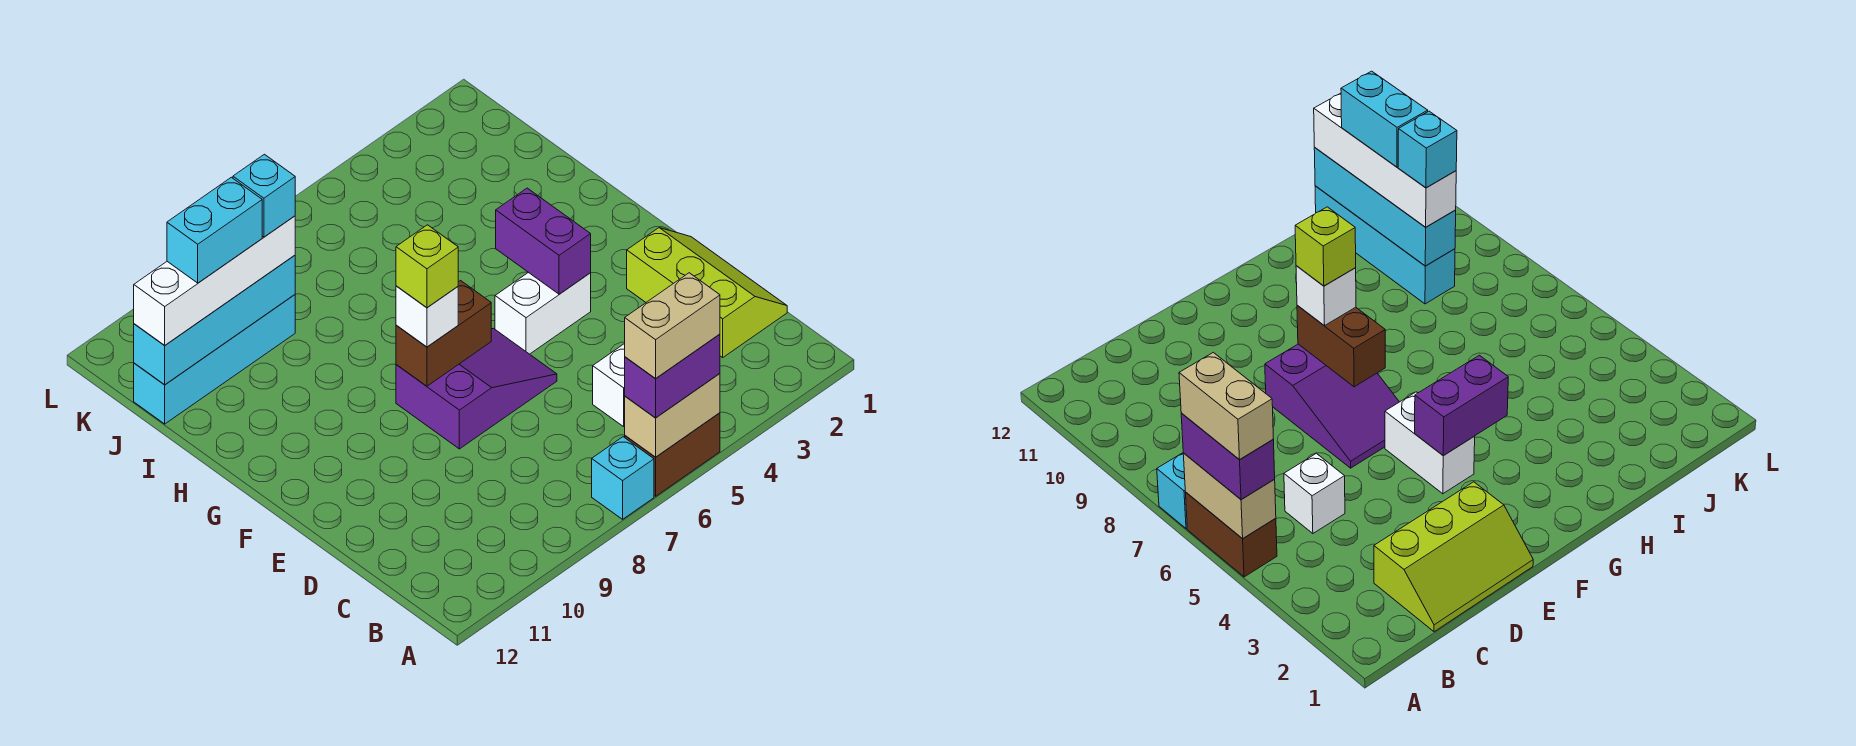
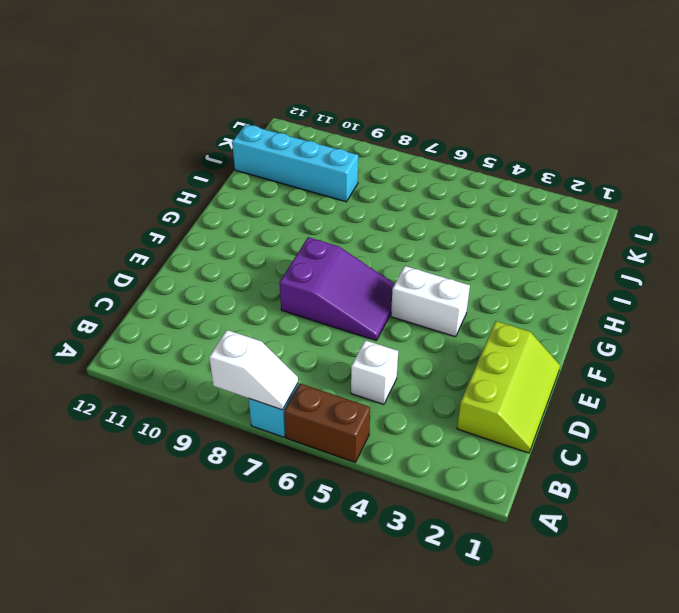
white 1x2 slope [209,330,298,410] -> none
none -> tan 1x2 brick [625,374,720,457]
none -> purple 1x2 brick [496,188,591,294]
none -> brown 1x2 brick [396,281,491,386]

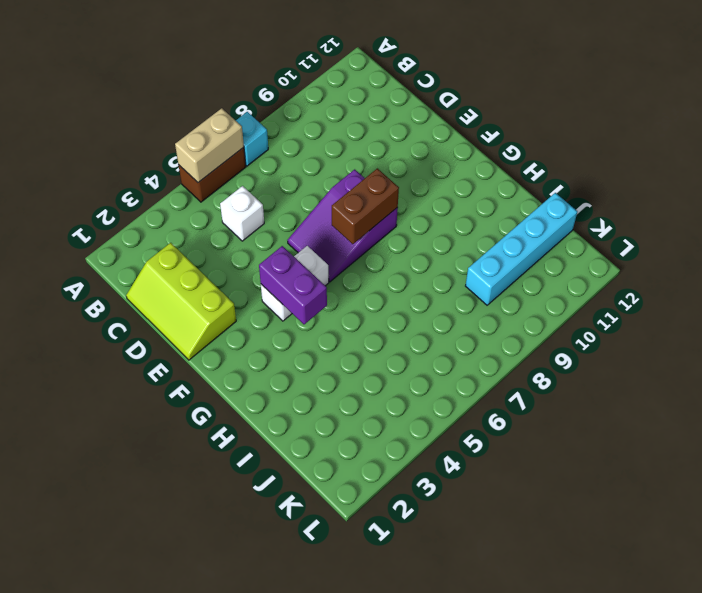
none -> cyan 1x4 brick [134,255,295,385]
none -> purple 1x2 brick [625,334,720,418]
none -> white 1x1 brick [396,286,458,347]

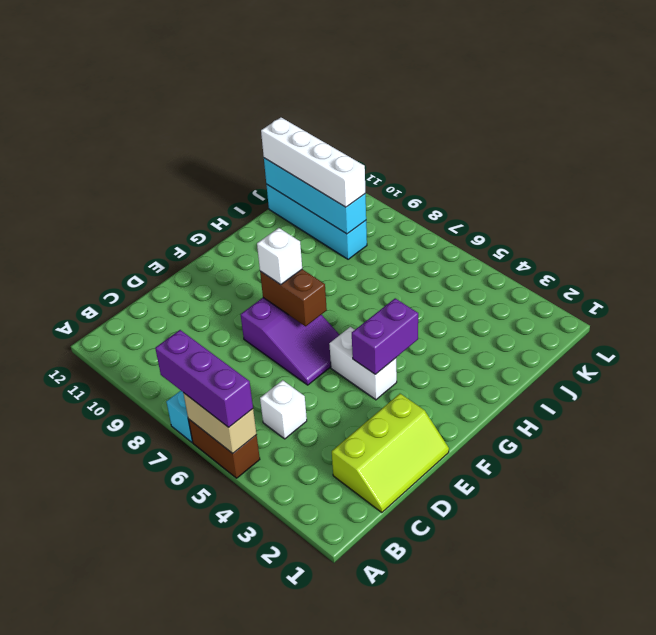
purple 1x3 brick [155,330,253,427] -> purple 1x2 brick [625,334,720,418]
none -> tan 1x2 brick [625,273,720,379]
none -> lime 1x1 brick [396,225,458,307]
none -> cyan 1x1 brick [233,154,295,237]

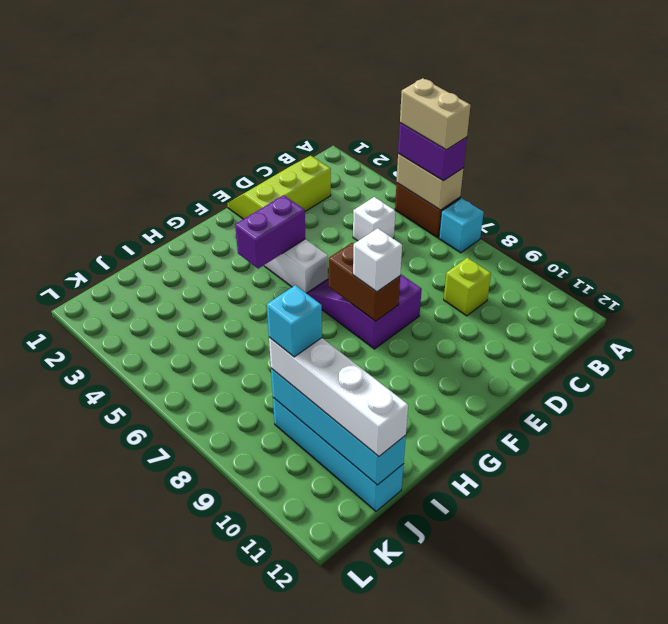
lime 1x1 brick [444,258,491,316] -> lime 1x1 brick moved to [396,225,458,307]
none -> cyan 1x2 brick [167,177,262,283]

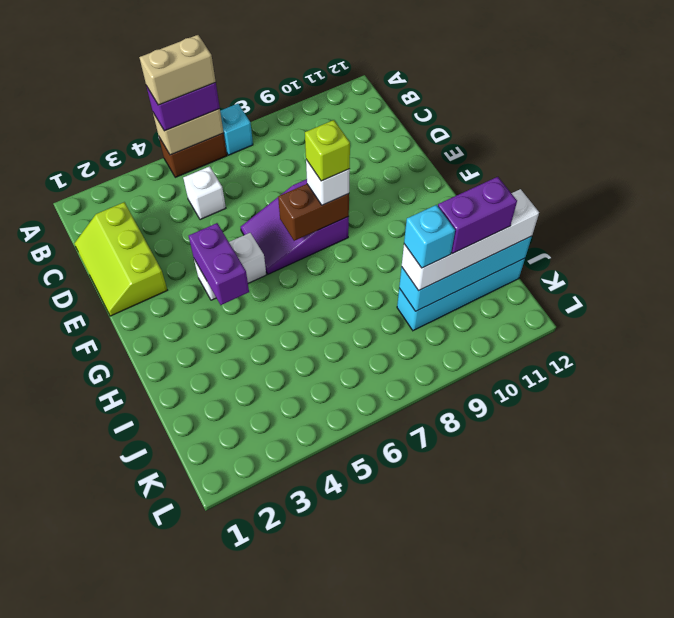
purple 1x2 brick [438,177,517,254] -> cyan 1x2 brick [167,177,262,283]

